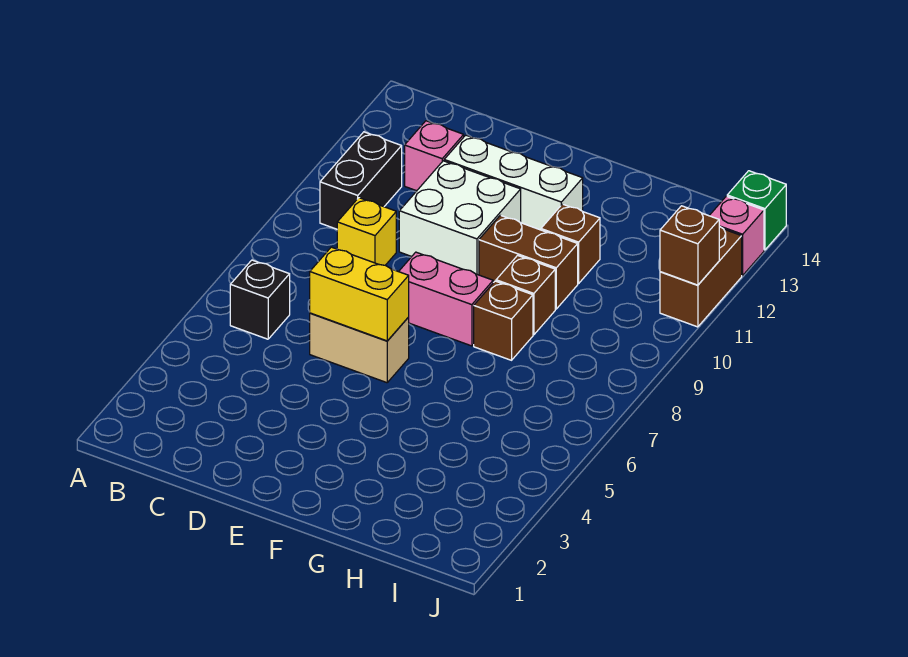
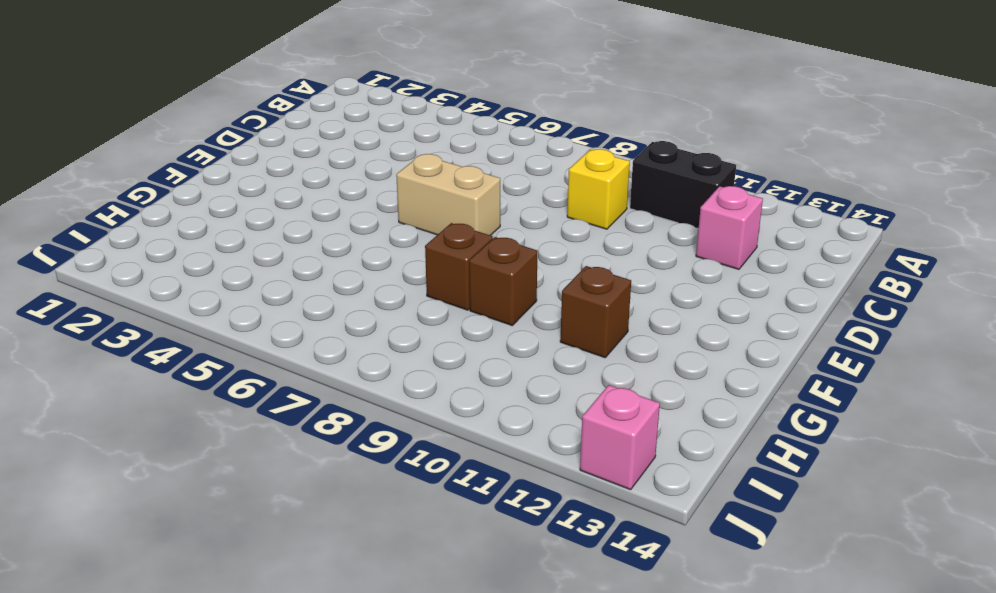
tan 1x2 brick [396,154,500,236] -> tan 1x2 brick turned to [310,313,409,383]
none -> black 1x1 brick [230,260,290,339]
none -> white 2x2 brick [399,161,521,275]
none -> white 1x3 brick [444,135,583,230]

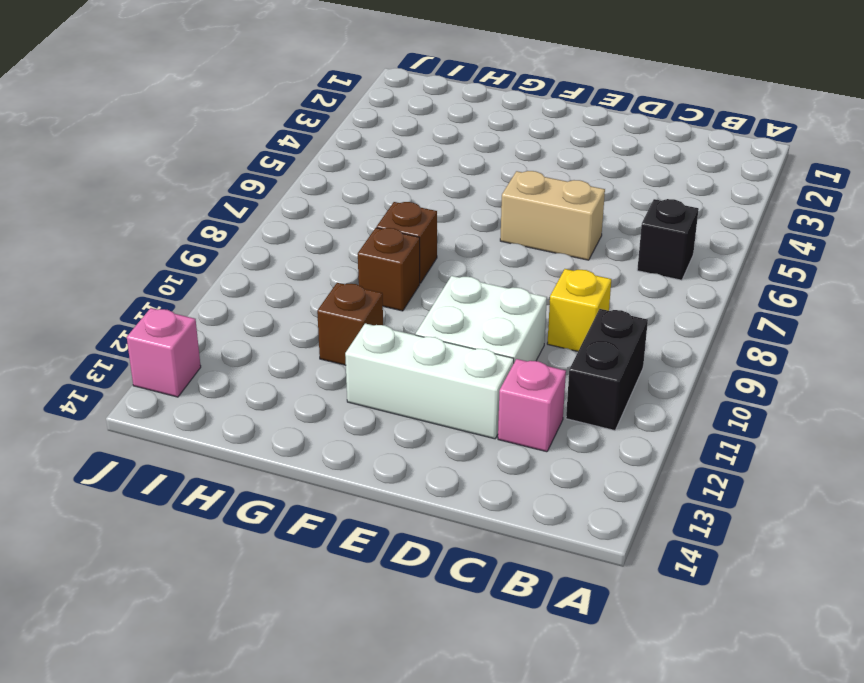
none -> pink 1x2 brick [399,252,493,346]
none -> brown 1x2 brick [479,215,578,309]
none -> brown 1x2 brick [660,226,742,327]

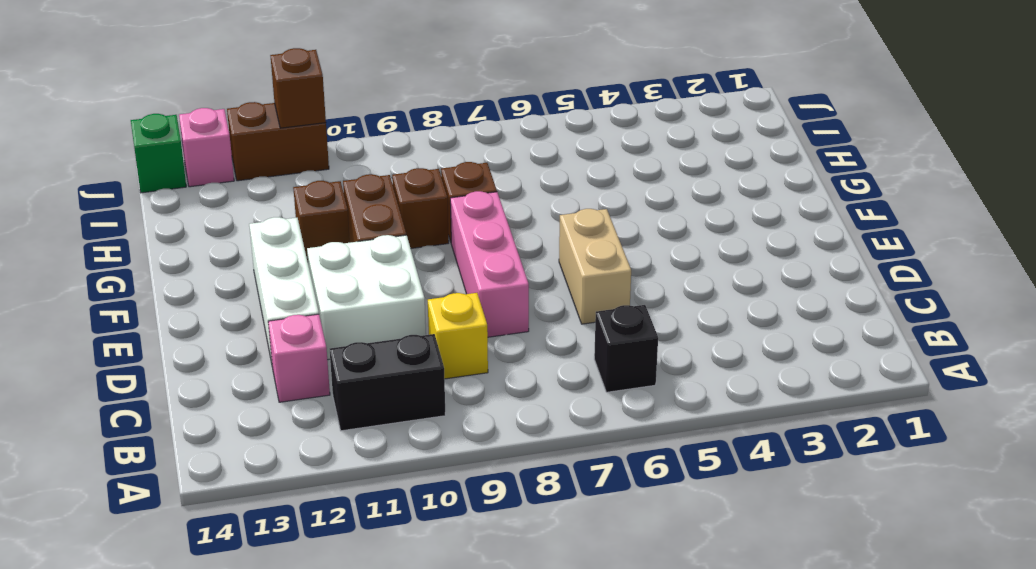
pink 1x3 brick [450,191,529,337] -> pink 1x2 brick [399,252,493,346]
none -> yellow 1x2 brick [310,247,409,341]

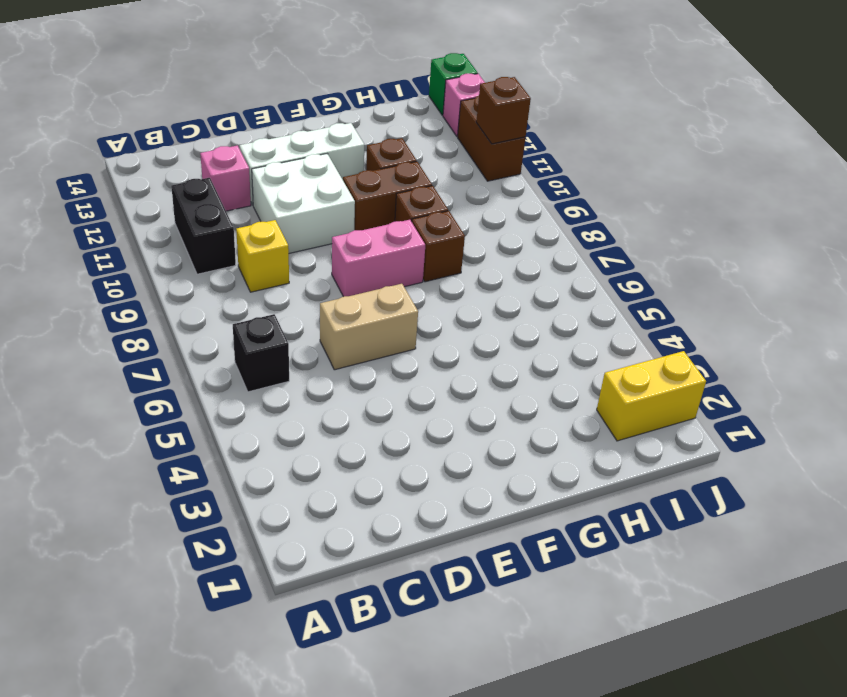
yellow 1x2 brick [597,351,706,441] -> yellow 1x2 brick moved to [310,247,409,341]

